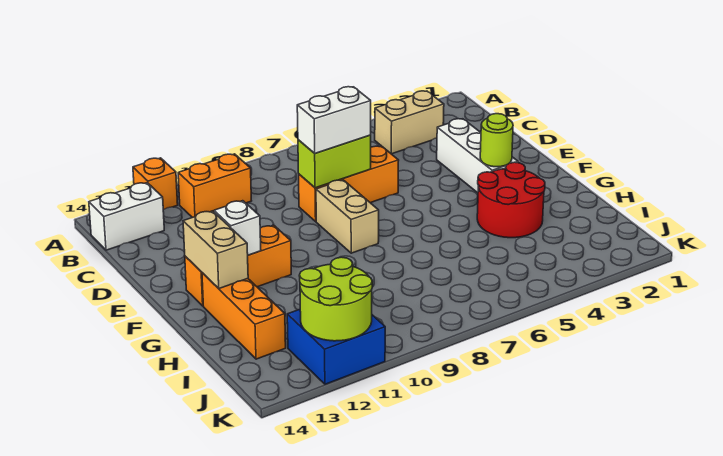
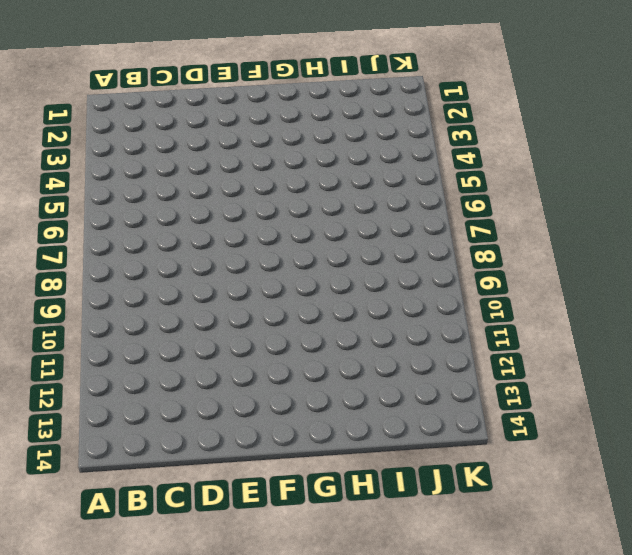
none -> orange 1x1 brick [133,158,178,210]
none -> tan 1x2 brick [375,91,444,154]
none -> orange 1x2 brick [178,154,251,218]

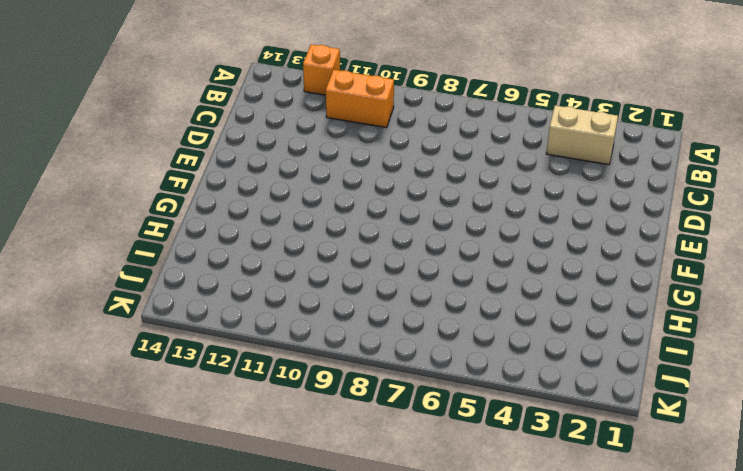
none -> white 1x2 brick [89,183,164,250]
none -> white 1x3 brick [437,119,518,193]
none -> orange 1x3 brick [299,146,399,221]

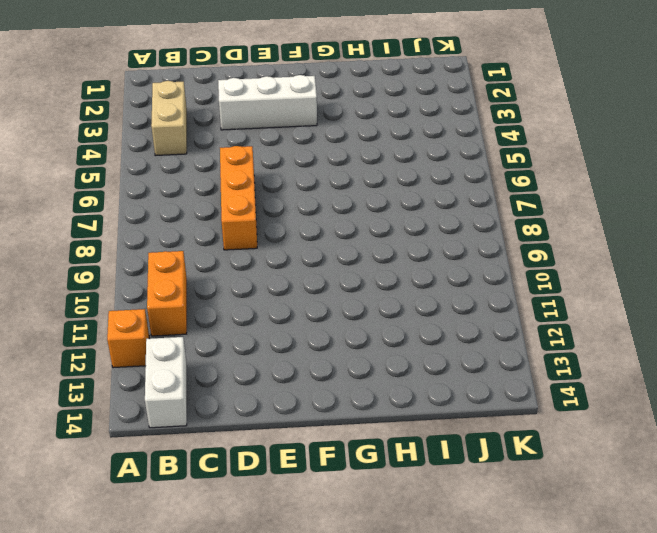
none -> tan 1x2 brick [316,180,379,253]
none -> orange 1x3 brick [185,225,291,306]
none -> red 2x2 round brick [477,162,545,238]

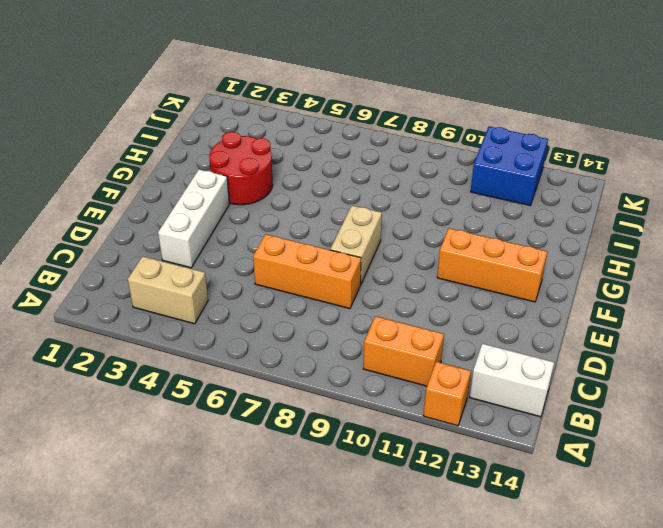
none -> orange 1x3 brick [202,273,286,359]
none -> lime 1x2 brick [298,135,371,188]
none -> lime 1x1 round brick [480,114,513,167]

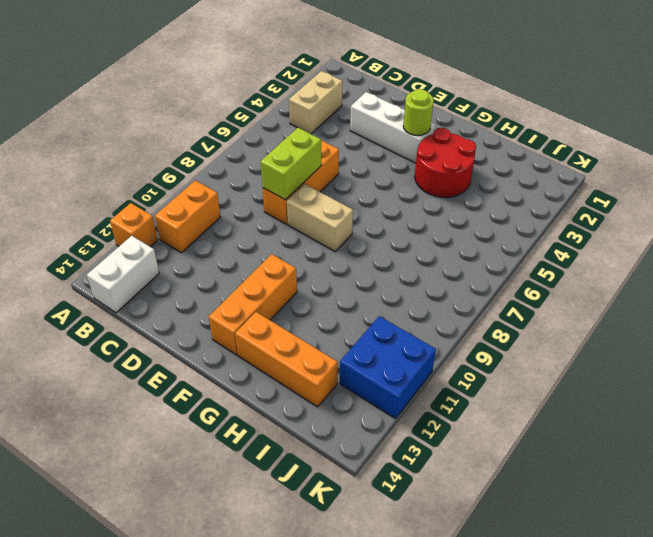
none -> white 1x1 brick [214,201,261,255]
none -> tan 1x2 brick [183,211,248,288]
none -> lime 2x2 round brick [299,257,372,341]

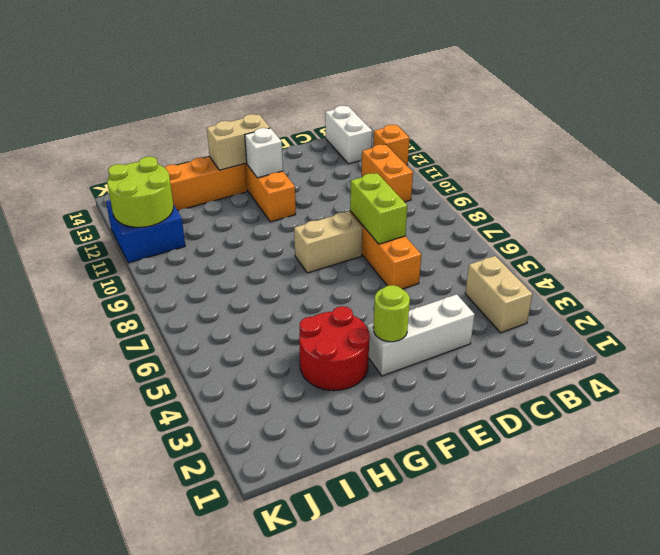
none -> white 1x2 brick [297,87,371,153]

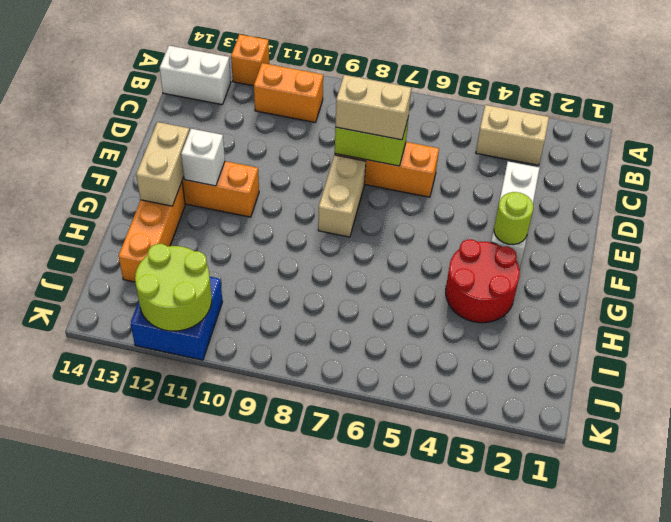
tan 1x2 brick [335,75,411,140] -> white 1x2 brick [297,87,371,153]

